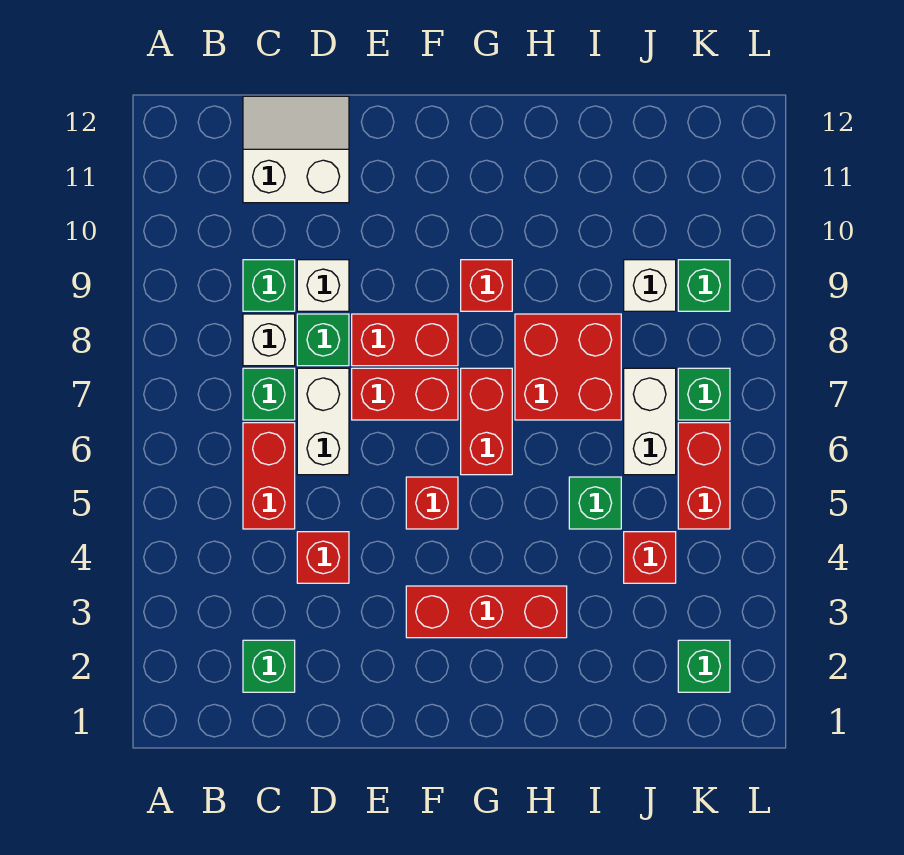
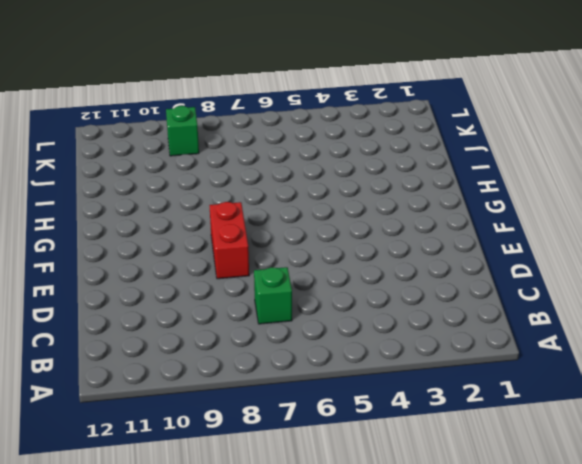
none -> green 1x1 brick [243,640,295,692]
none -> red 1x2 brick [243,423,295,529]
none -> white 1x1 brick [243,314,295,366]

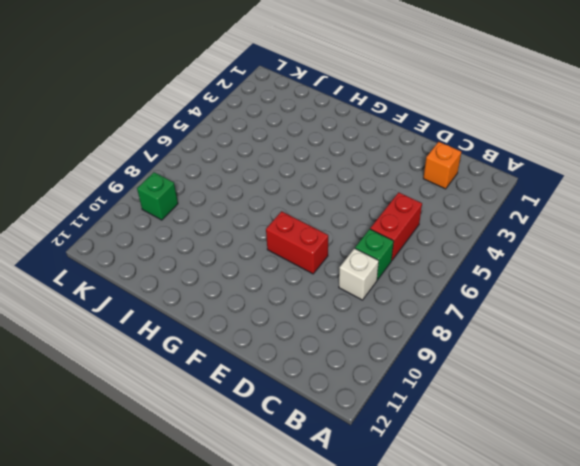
orange 1x1 brick [423,142,461,189] -> green 1x1 brick [243,640,295,692]
none -> green 1x1 brick [243,260,295,311]
none -> white 2x2 slope [243,96,349,203]
none -> red 1x1 brick [297,532,349,583]

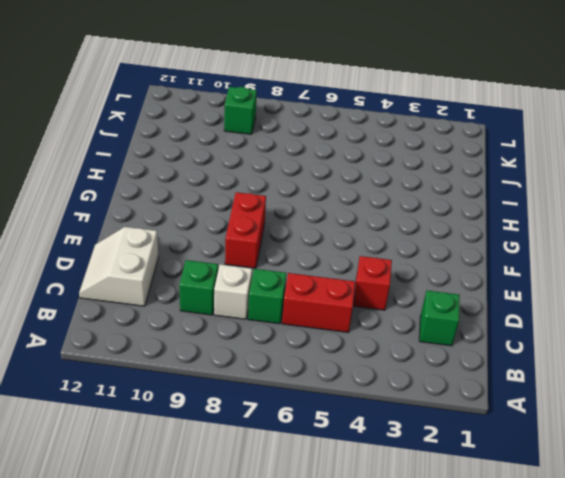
none -> white 1x2 brick [297,368,349,475]
none -> green 1x1 brick [297,314,349,366]
none -> white 1x1 brick [297,260,349,311]

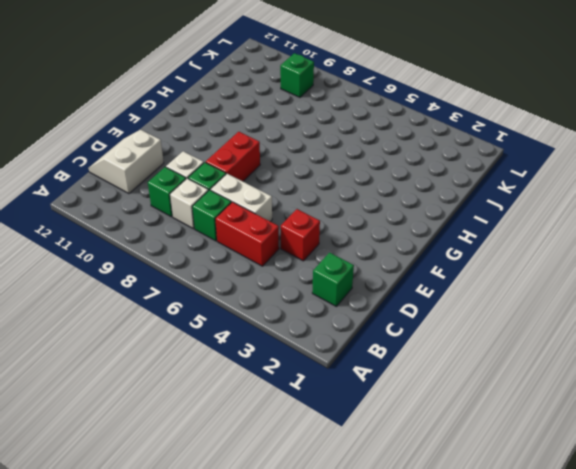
none -> red 1x2 brick [352,368,458,420]
none -> red 1x3 brick [406,586,567,638]
none -> red 1x1 brick [406,477,458,529]

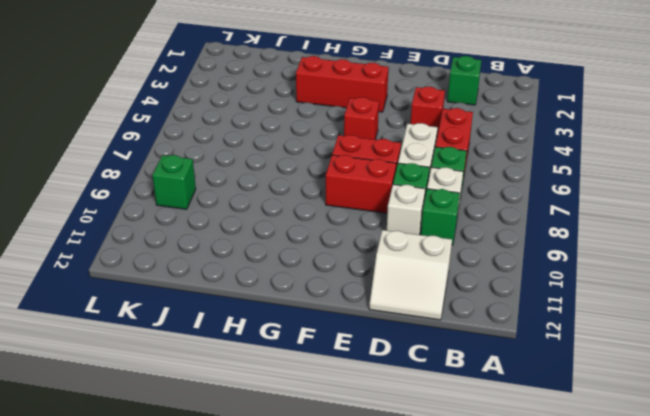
none -> red 1x2 brick [461,368,512,475]
none -> red 1x1 brick [461,260,512,311]
none -> red 2x2 brick [515,314,621,420]

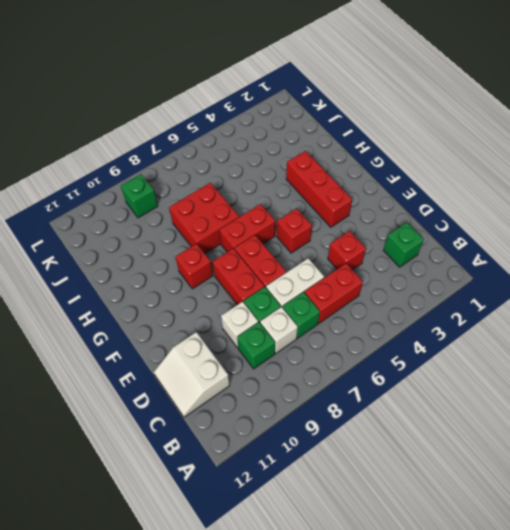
none -> green 1x1 brick [569,477,621,529]
none -> red 1x1 brick [624,532,676,583]
none -> white 1x2 brick [624,368,676,475]

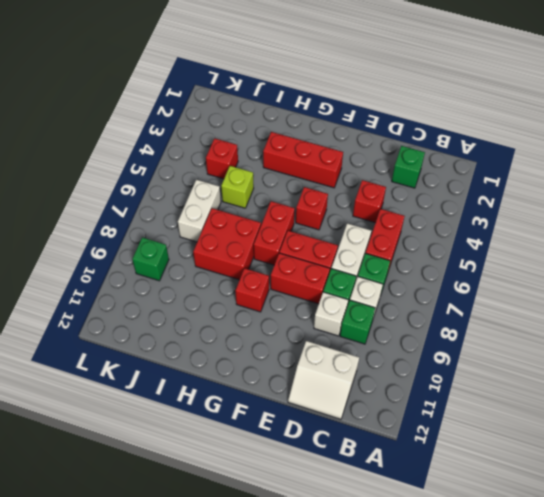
lime 1x1 brick [221,166,254,208] -> green 1x1 brick [569,477,621,529]
none -> white 1x1 brick [624,260,676,311]
none -> green 1x1 brick [678,640,730,692]
none -> red 1x2 brick [678,423,730,529]

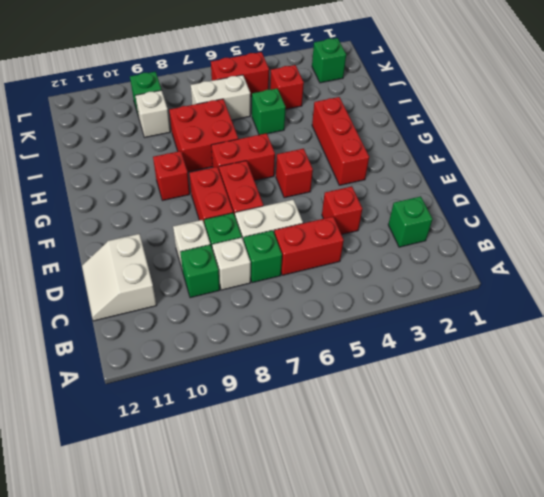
none -> green 1x1 brick [678,368,730,420]

